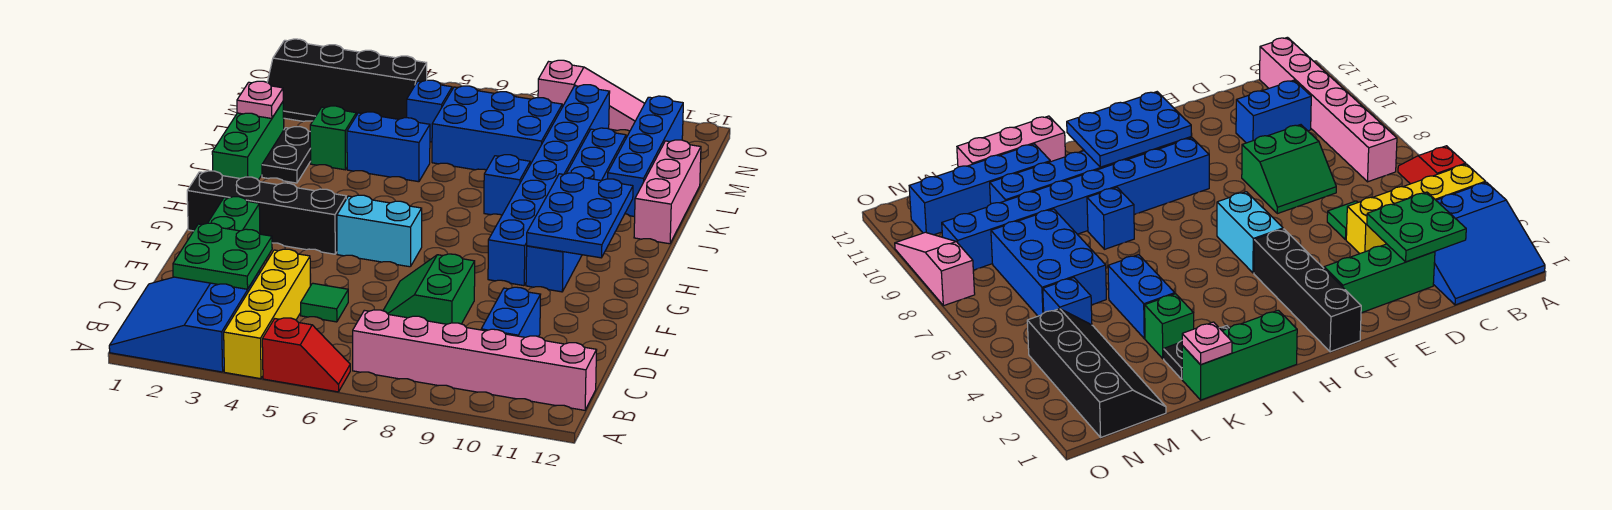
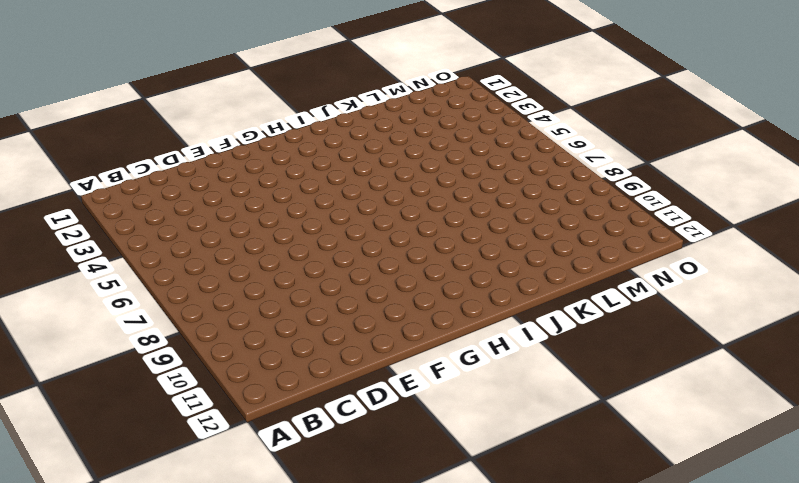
none -> blue 3x3 slope [109,271,260,372]
none -> yellow 1x4 brick [224,249,310,379]
none -> red 1x2 slope [262,318,350,392]

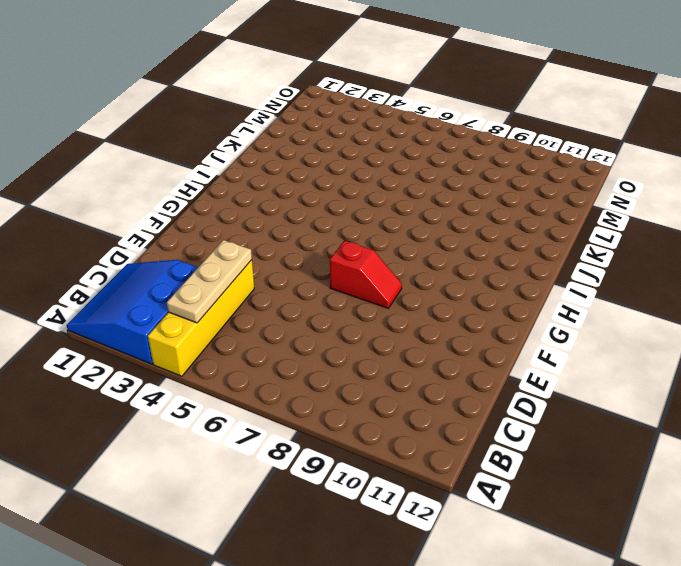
tan 1x3 plate [167,240,252,323] -> none
red 1x2 slope [330,241,402,308] -> red 1x2 slope moved to [262,318,350,392]
none -> pink 1x6 brick [353,310,597,410]
none -> blue 1x2 brick [481,287,541,337]
none -> green 1x3 brick [208,197,260,234]

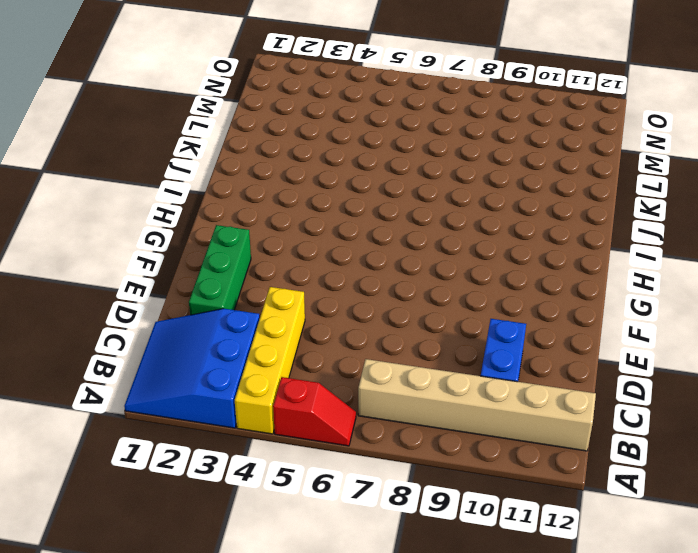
tan 1x6 brick [358,359,596,451] -> pink 1x6 brick [353,310,597,410]
none -> green 1x1 tile [301,283,348,322]
none -> green 2x2 slope [383,254,475,324]
none -> black 1x4 brick [187,171,346,254]

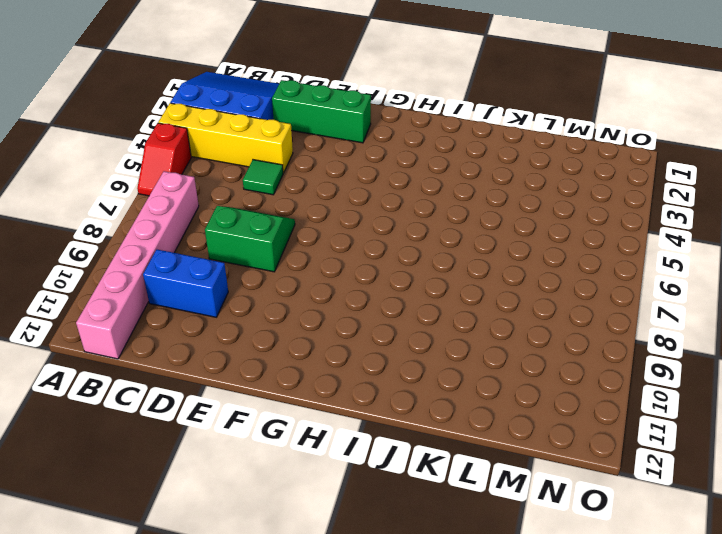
none -> black 1x4 brick [187,171,346,254]
none -> cyan 1x2 brick [337,195,422,267]
none -> blue 1x8 brick [488,85,610,286]

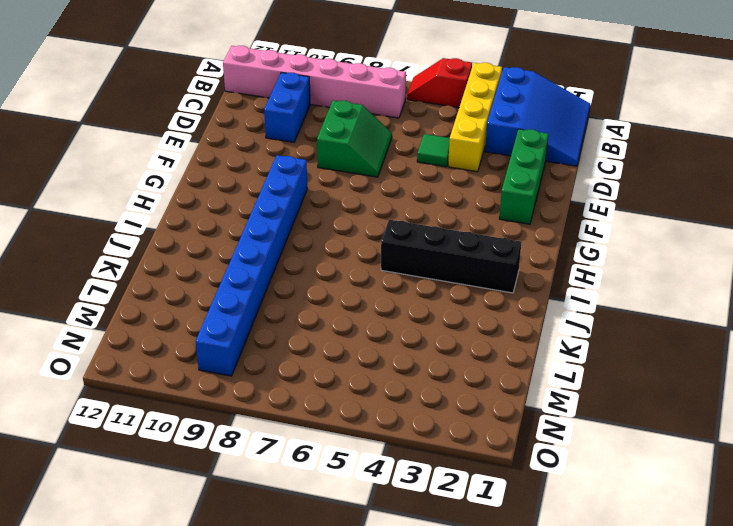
black 1x4 brick [381,220,522,293] -> black 1x4 brick moved to [187,171,346,254]
none -> cyan 1x2 brick [337,195,422,267]
none -> blue 1x6 brick [526,128,626,292]
none -> green 1x3 brick [212,102,284,180]

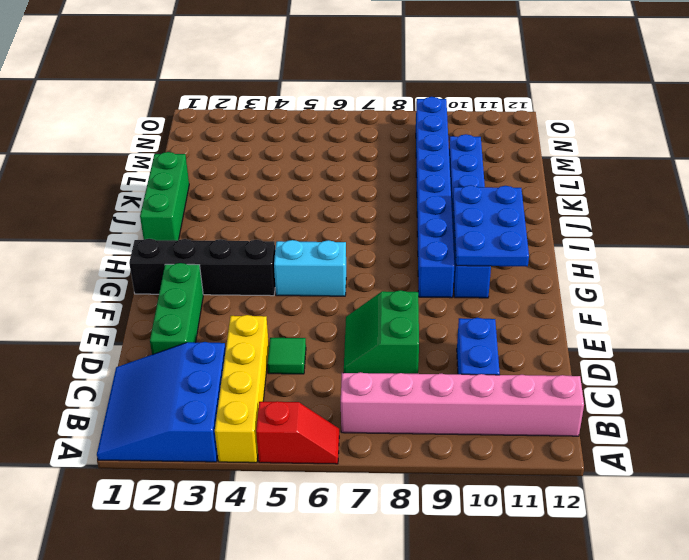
none -> black 1x2 plate [262,127,311,183]
none -> blue 1x1 brick [484,155,530,215]
none -> pink 1x3 brick [634,140,701,244]

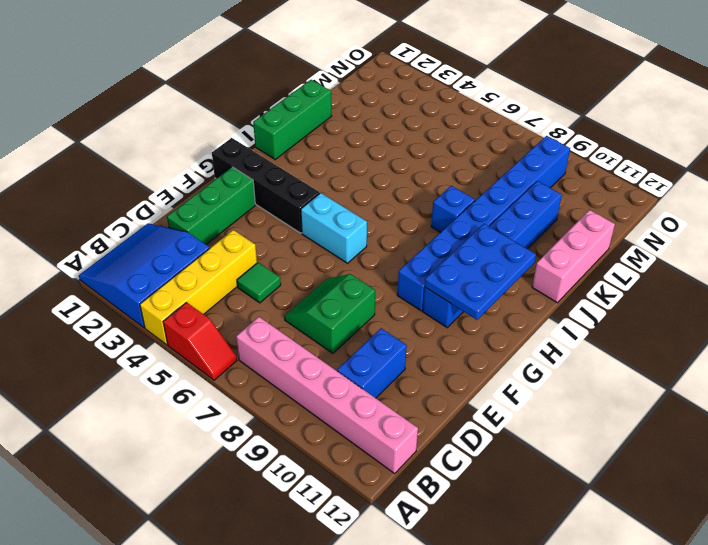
none -> black 1x2 plate [262,127,311,183]
none -> green 1x1 brick [310,106,356,170]
none -> blue 1x2 brick [347,112,430,182]

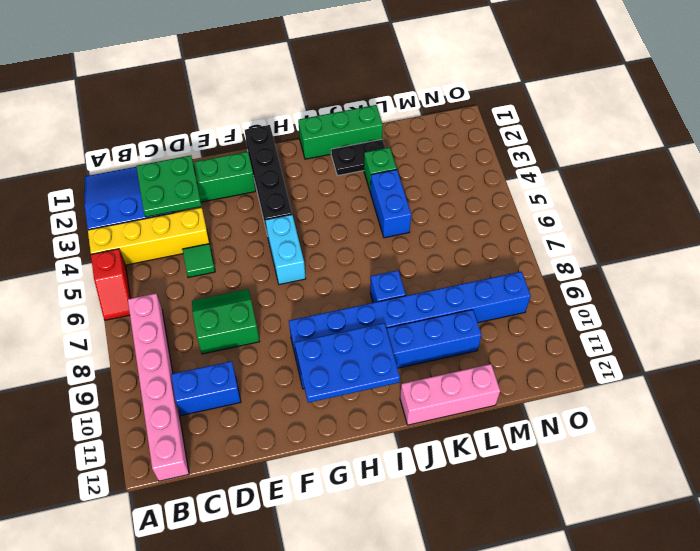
none -> blue 1x4 brick [608,96,683,217]
none -> blue 2x3 brick [432,86,562,170]
none -> black 2x4 slope [267,39,427,122]

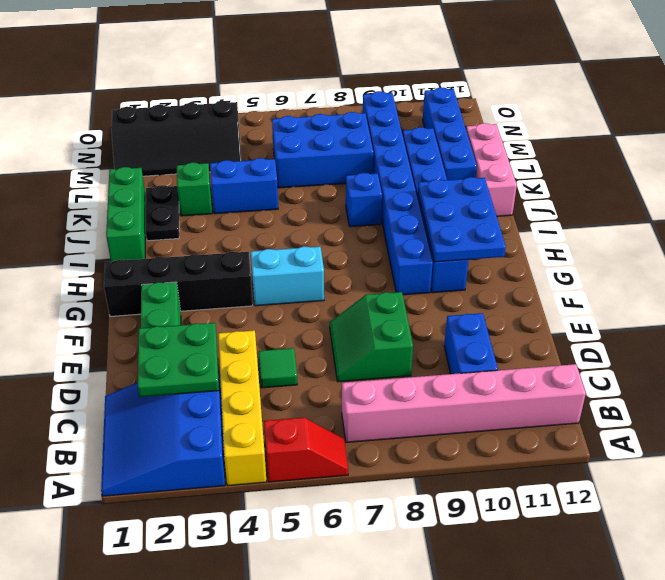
none -> blue 1x1 brick [407,80,452,142]
none -> pink 1x3 slope [538,60,645,131]
none -> pink 1x1 plate [237,81,283,118]

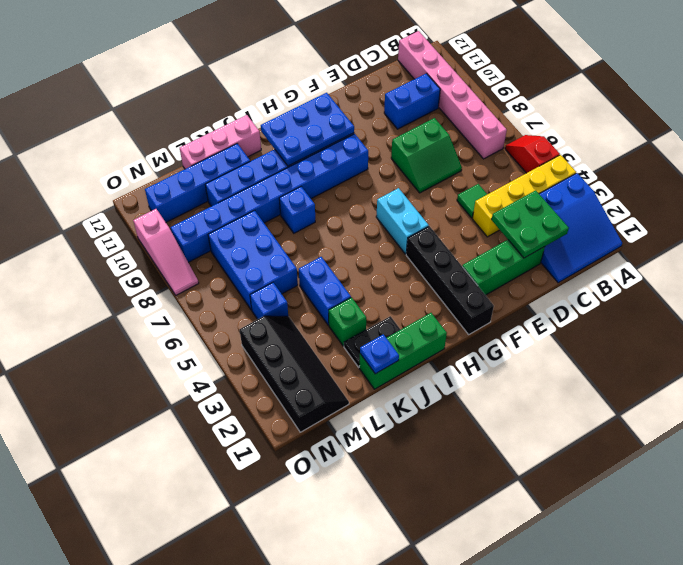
blue 1x1 plate [360,334,399,374] -> pink 1x1 plate [237,81,283,118]
pink 1x3 slope [133,209,199,295] -> pink 1x3 slope turned to [538,60,645,131]

